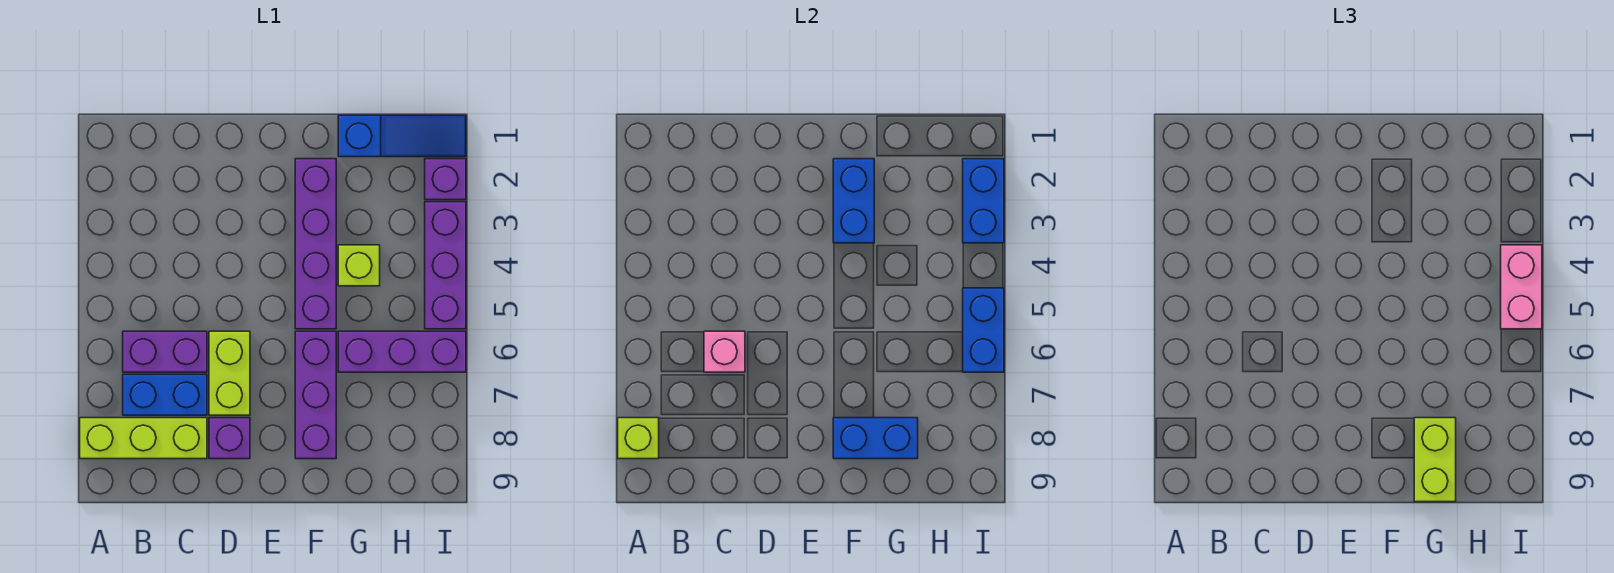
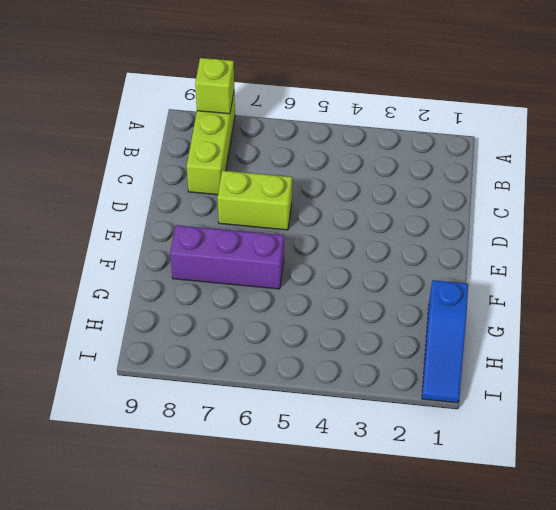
none -> purple 1x2 brick [123,331,207,372]
none -> blue 1x2 brick [123,374,207,415]
none -> purple 1x1 brick [209,418,250,459]

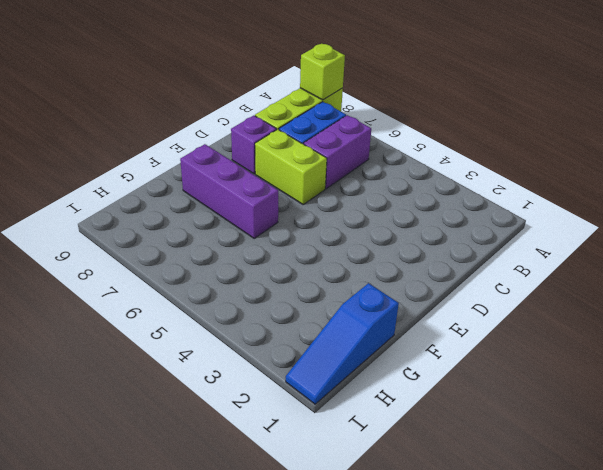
none -> purple 1x4 brick [295,159,336,329]
none -> lime 1x1 brick [338,245,380,286]
none -> purple 1x3 brick [338,331,466,372]

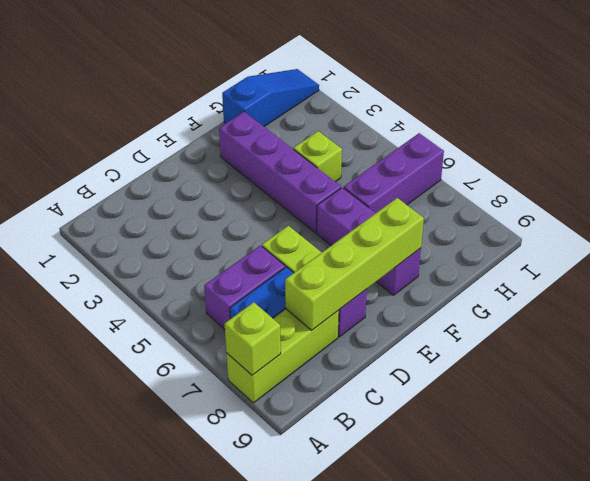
lime 1x4 brick [285,198,424,330] -> blue 1x2 brick [833,418,918,459]
none -> purple 1x1 brick [425,159,466,200]
none -> purple 1x3 brick [425,202,466,329]
none -> pink 1x1 brick [704,331,745,372]

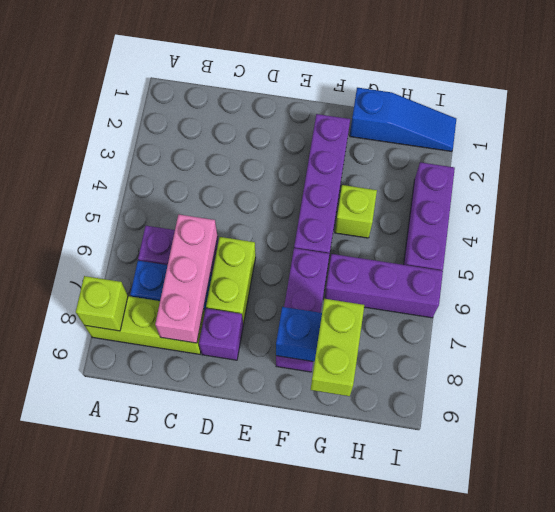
pink 1x3 brick [155,214,218,343] -> pink 1x1 brick [704,331,745,372]
none -> purple 1x1 brick [425,159,466,200]
none -> blue 1x2 brick [833,159,874,243]
none -> blue 1x2 brick [963,159,1004,243]

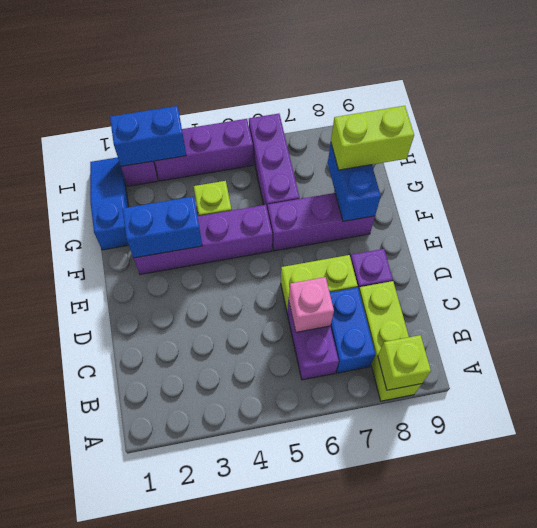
none -> blue 1x2 brick [963,288,1004,372]
none -> pink 1x2 brick [1501,245,1542,329]

